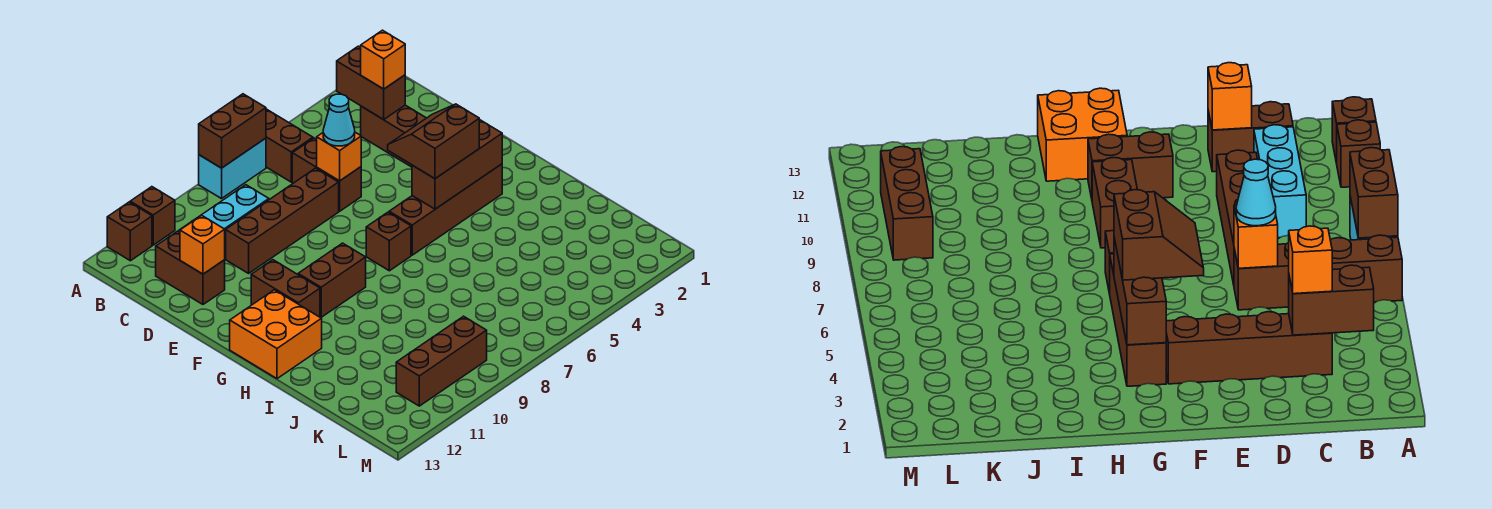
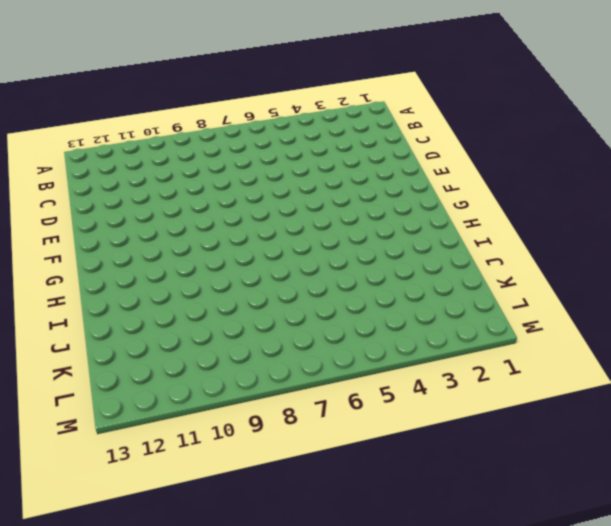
none -> brown 1x2 brick [266,109,313,182]
none -> cyan 1x2 brick [199,138,266,199]
none -> brown 1x1 brick [130,187,175,245]

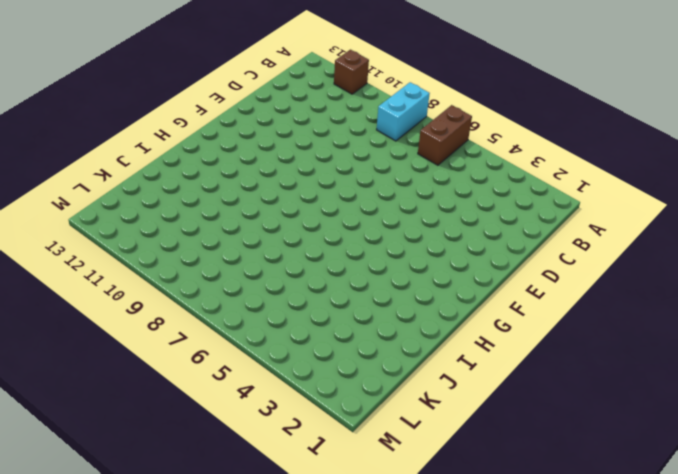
cyan 1x2 brick [377,82,430,141] -> cyan 1x2 brick turned to [199,138,266,199]
none -> brown 1x1 brick [107,202,152,261]
none -> brown 1x4 brick [361,105,426,167]
none -> brown 1x2 brick [292,138,361,211]

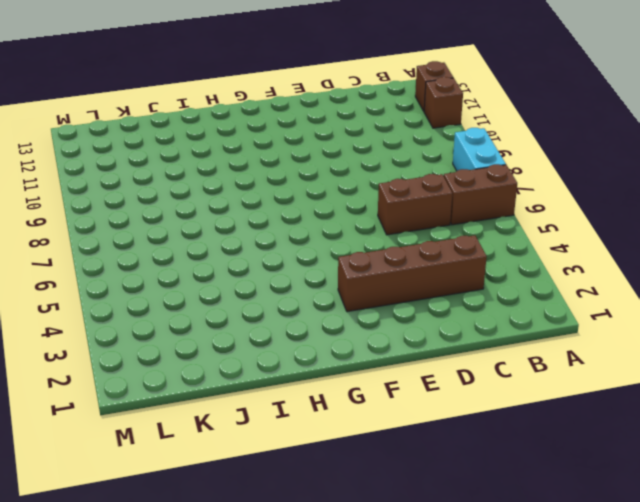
none -> cyan 1x3 brick [179,185,269,258]
none -> brown 1x2 brick [156,231,225,304]
none -> brown 1x4 brick [226,168,339,273]

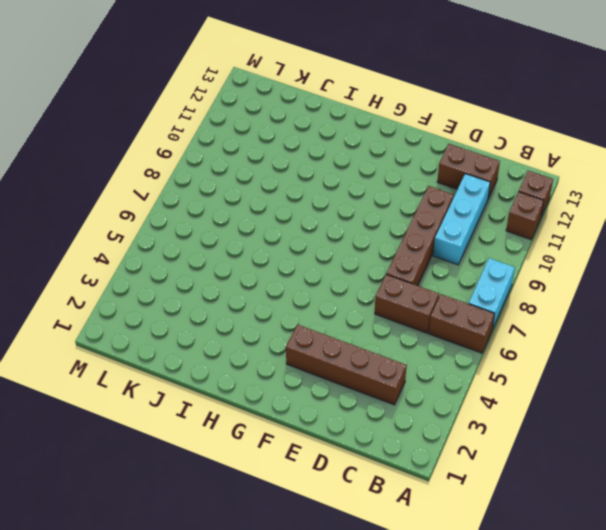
none -> brown 1x2 brick [251,260,320,317]
none -> brown 1x4 brick [389,164,502,255]
none -> brown 1x1 brick [366,212,411,271]

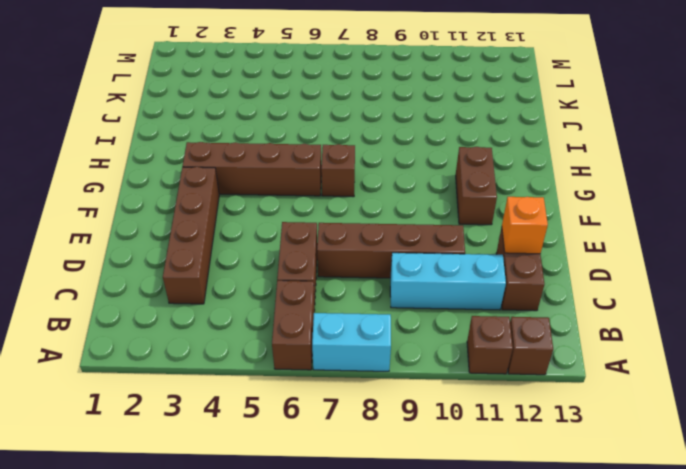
none -> brown 1x2 brick [298,243,366,317]
none -> orange 2x2 brick [230,290,322,379]
none -> brown 1x3 brick [396,316,487,406]

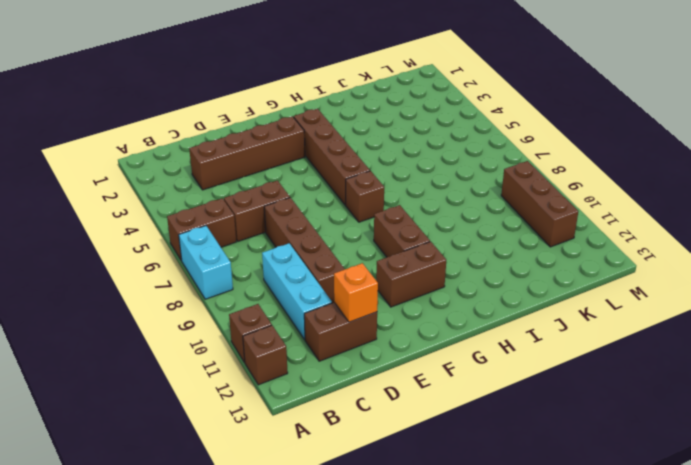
none -> orange 2x2 brick [230,290,322,379]
none -> brown 1x2 brick [199,94,266,168]
none -> brown 1x2 brick [337,46,405,120]

